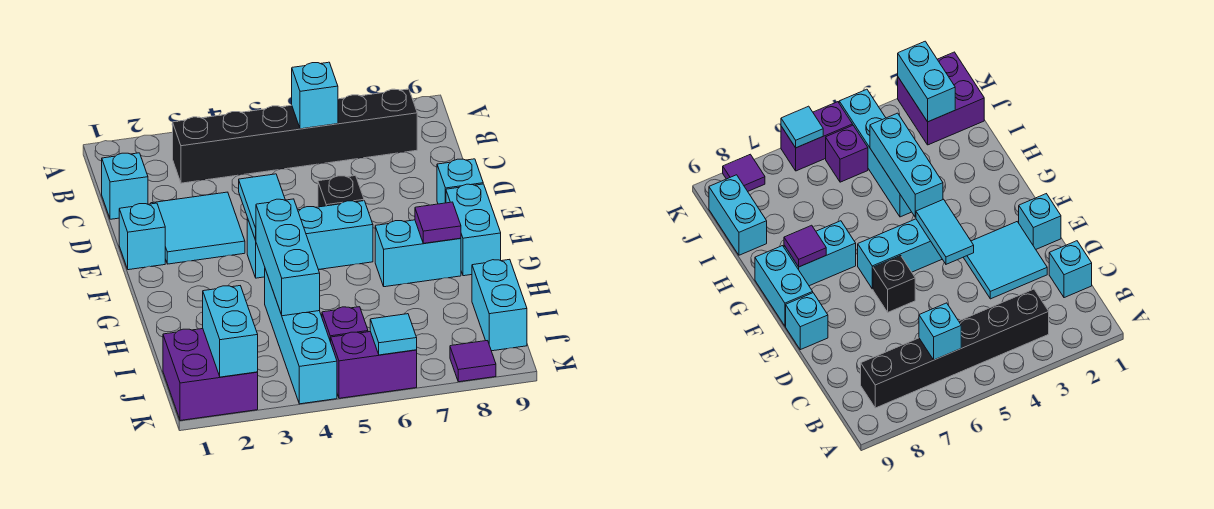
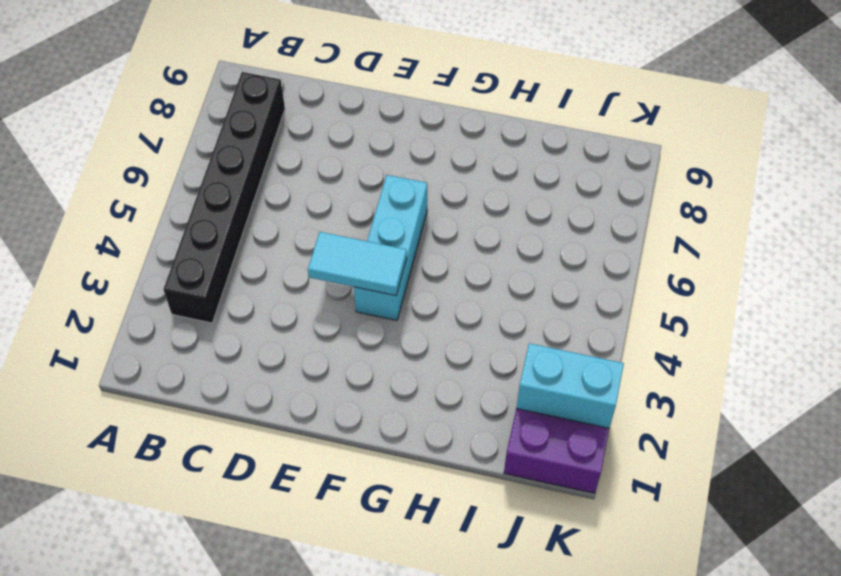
none -> cyan 1x1 brick [102,153,148,219]
none -> cyan 2x2 tile [150,192,245,264]
none -> cyan 1x1 brick [119,203,165,270]

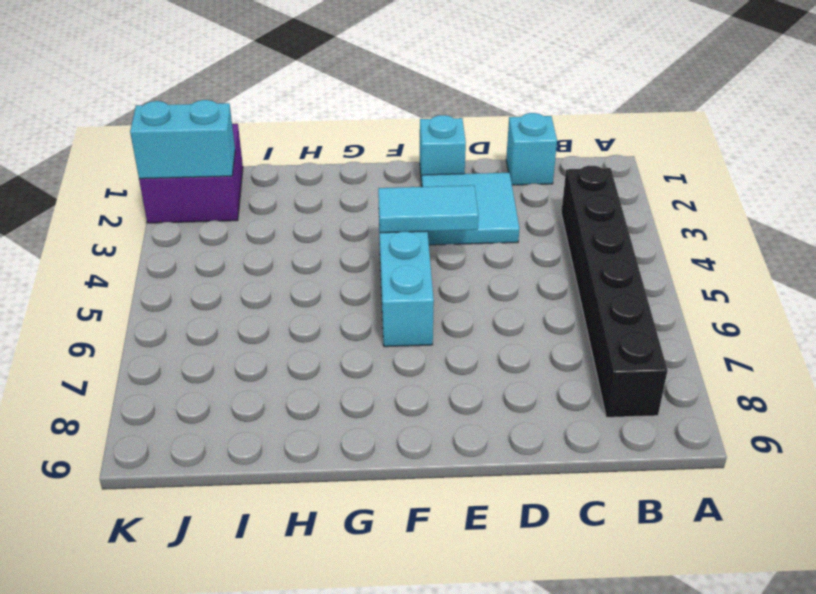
none -> black 1x1 brick [318,176,364,207]
none -> cyan 1x1 brick [437,159,483,204]
none -> cyan 1x2 brick [446,184,501,276]

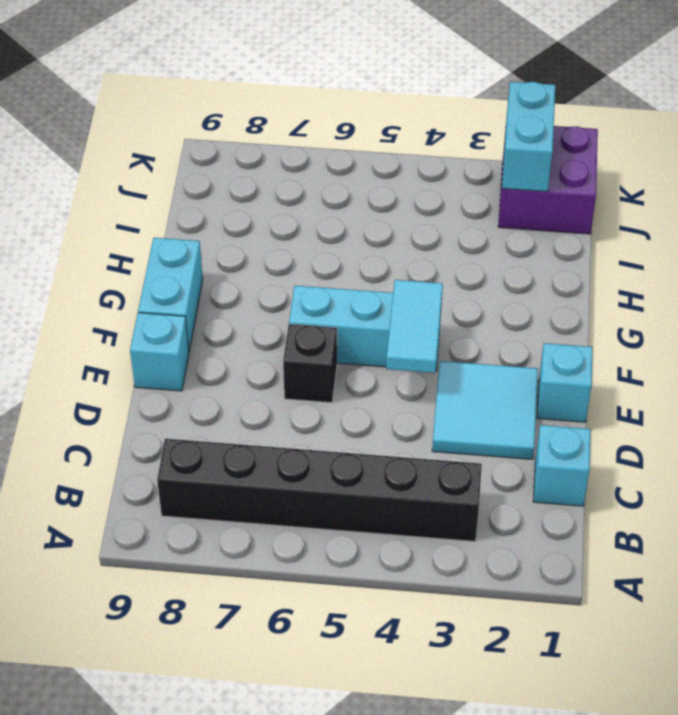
none -> cyan 1x2 brick [375,220,461,287]
none -> cyan 1x4 brick [265,269,337,404]
none -> cyan 1x2 brick [472,259,527,351]

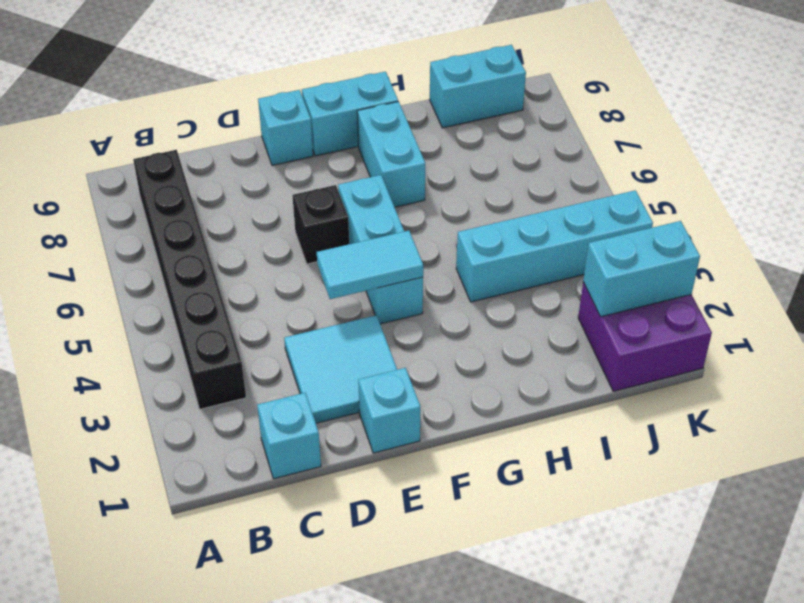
none -> purple 1x1 brick [322,307,368,342]
none -> purple 1x2 brick [331,332,417,398]
none -> purple 1x1 tile [450,341,496,382]

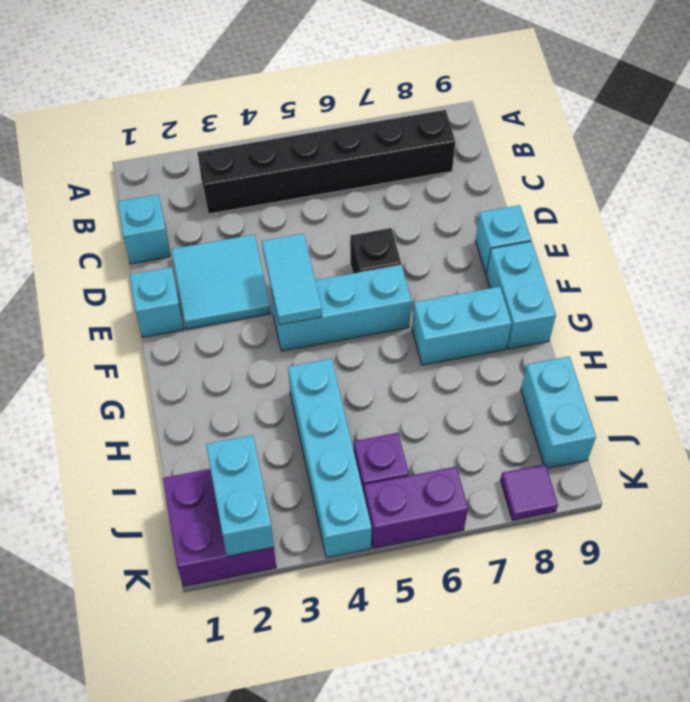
none -> cyan 1x1 brick [292,62,338,129]
none -> cyan 1x3 brick [256,199,320,316]
none -> purple 1x1 tile [415,202,461,243]

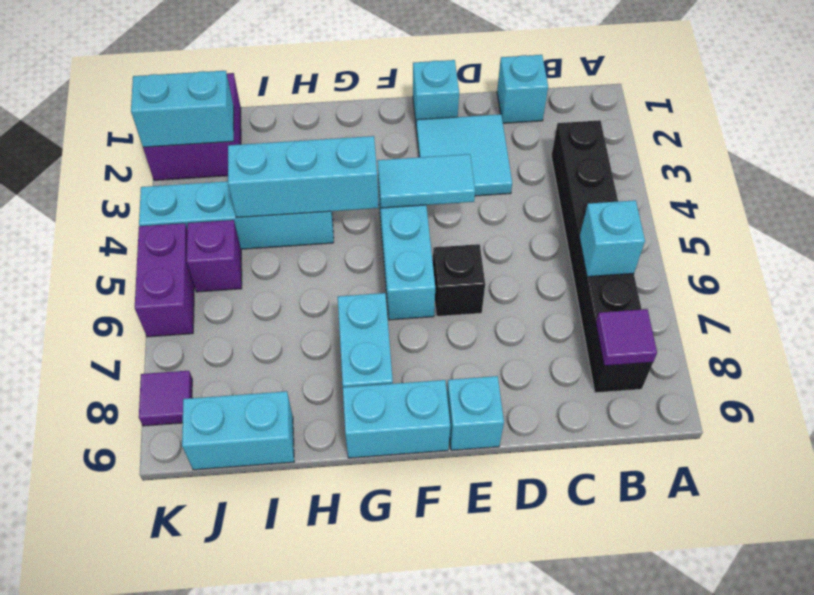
purple 1x1 tile [596,309,657,366] -> purple 1x1 tile moved to [415,202,461,243]
none -> cyan 1x1 tile [370,314,417,355]

